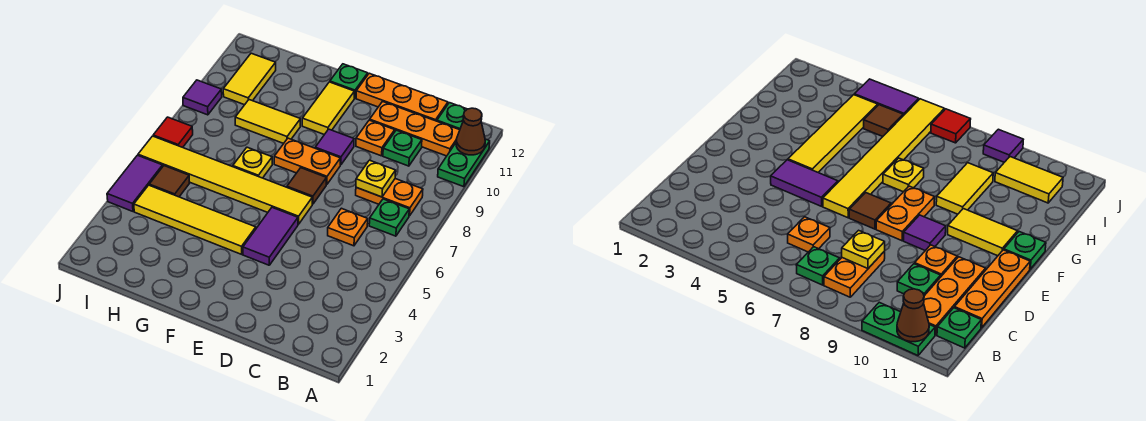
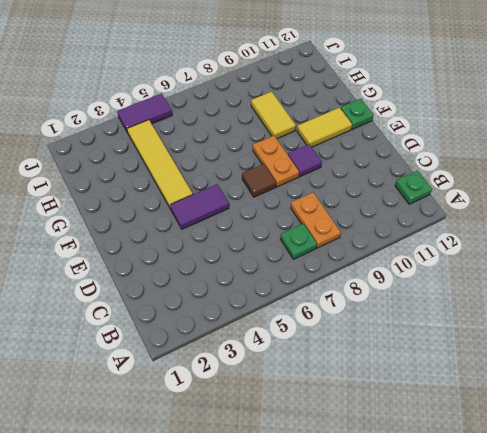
none -> green 1x2 plate [438,139,490,187]
none -> orange 1x3 plate [370,102,460,156]
none -> orange 1x1 plate [328,208,368,246]

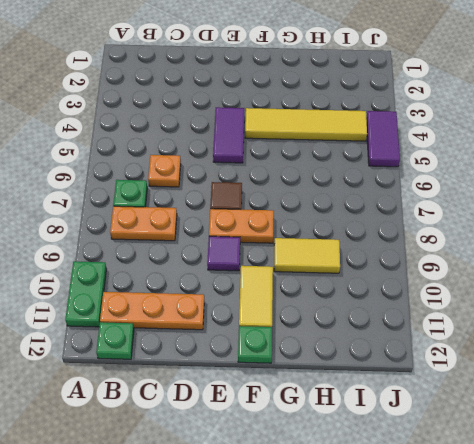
none -> green 1x1 plate [383,130,422,166]
none -> orange 1x3 plate [356,73,448,121]
none -> orange 1x1 plate [356,120,395,156]

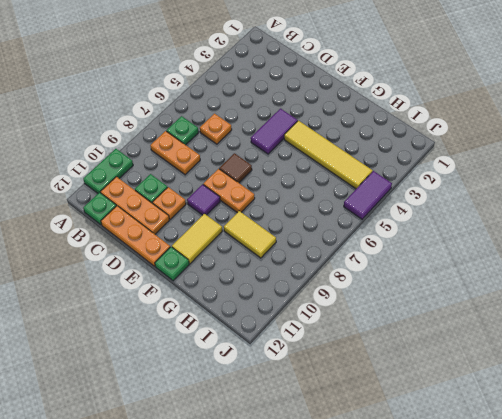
none -> yellow 1x6 tile [138,136,312,224]
none -> yellow 1x1 plate [233,147,272,178]
none -> brown 1x1 tile [149,166,189,197]

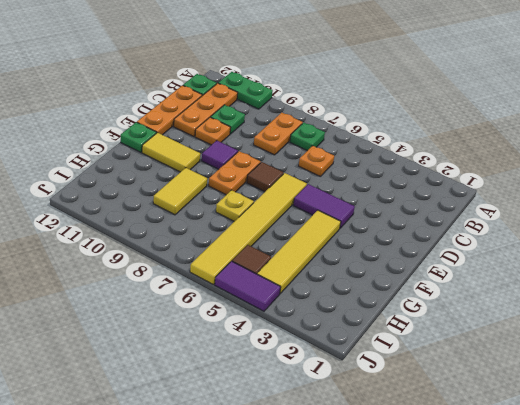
none -> yellow 1x2 tile [223,53,276,105]
none -> red 1x1 tile [153,117,193,147]
none -> purple 1x1 tile [183,80,222,115]

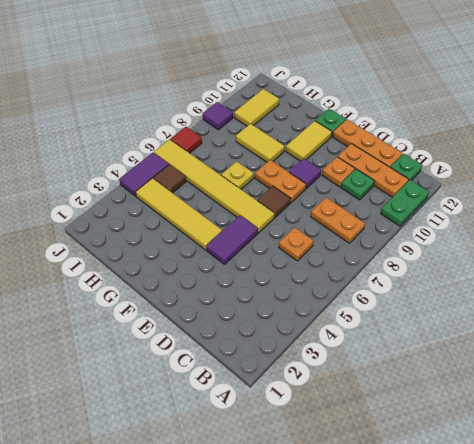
none -> green 1x1 plate [369,199,409,236]
none -> brown 1x1 cone [456,108,485,155]
none -> yellow 1x1 plate [356,160,396,197]

